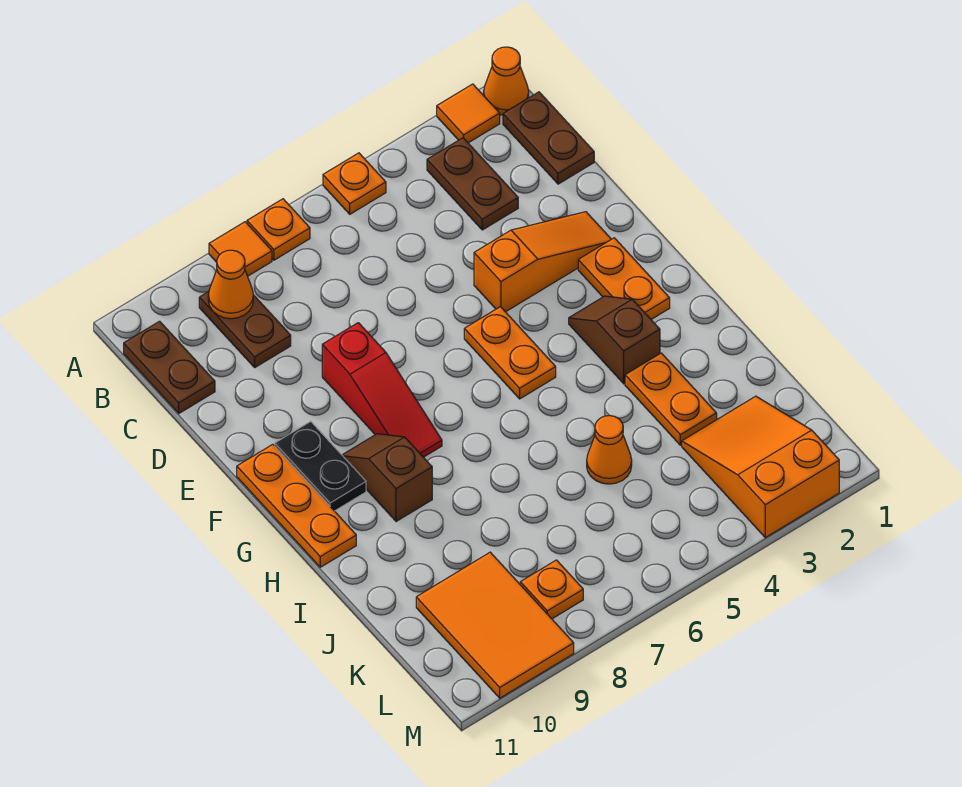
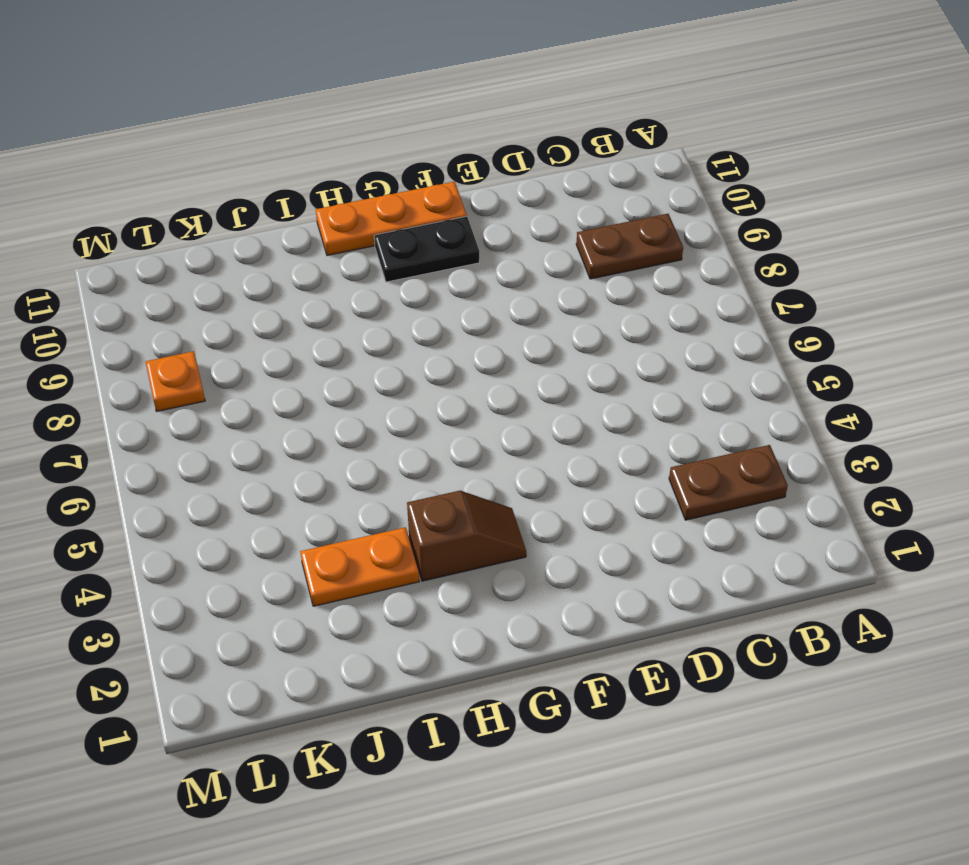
none -> orange 1x1 cone [484,47,529,115]
none -> orange 1x1 tile [437,84,500,143]
none -> orange 1x1 plate [323,153,386,214]

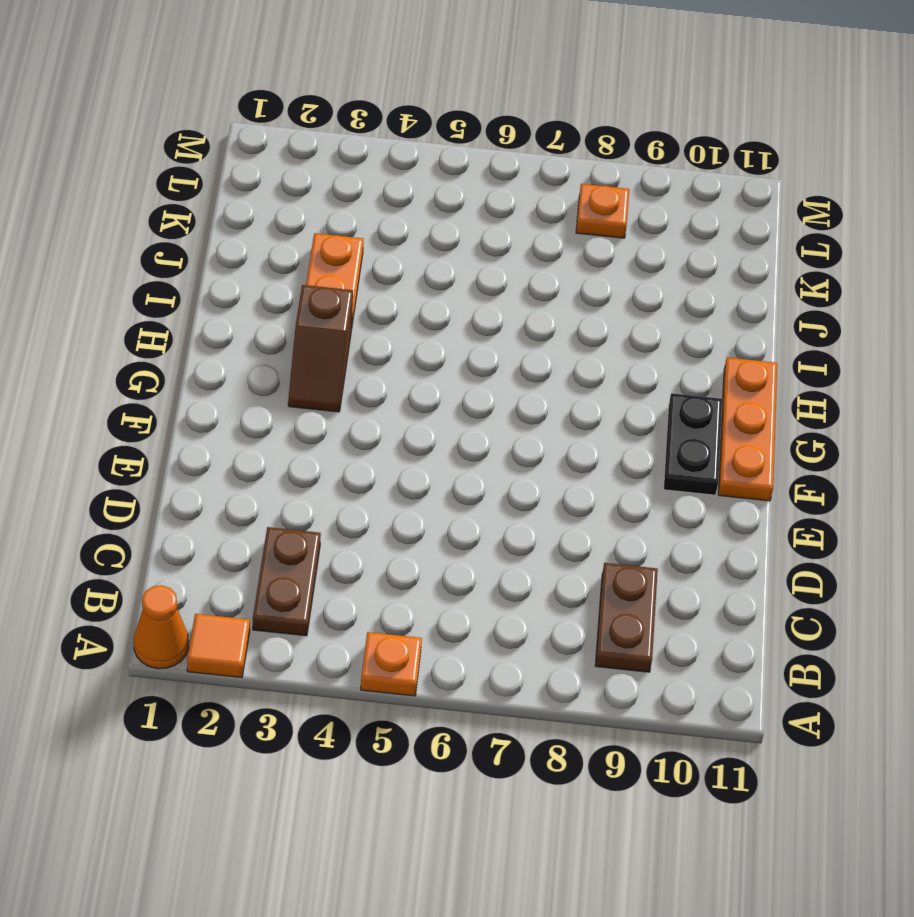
none -> orange 1x1 plate [247,199,310,260]
none -> orange 1x1 tile [209,222,272,276]
none -> brown 1x2 plate [503,92,594,184]

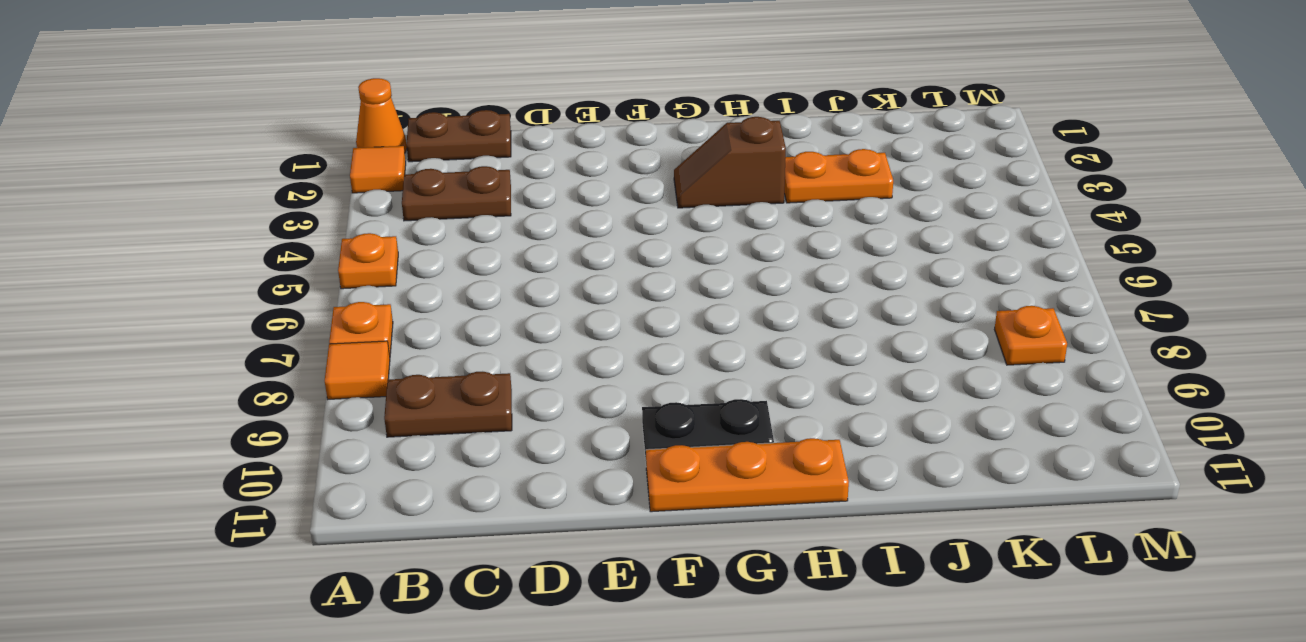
none -> brown 1x2 plate [124,321,215,413]
none -> orange 1x3 slope [474,212,611,312]
none -> red 1x3 slope [322,323,442,457]

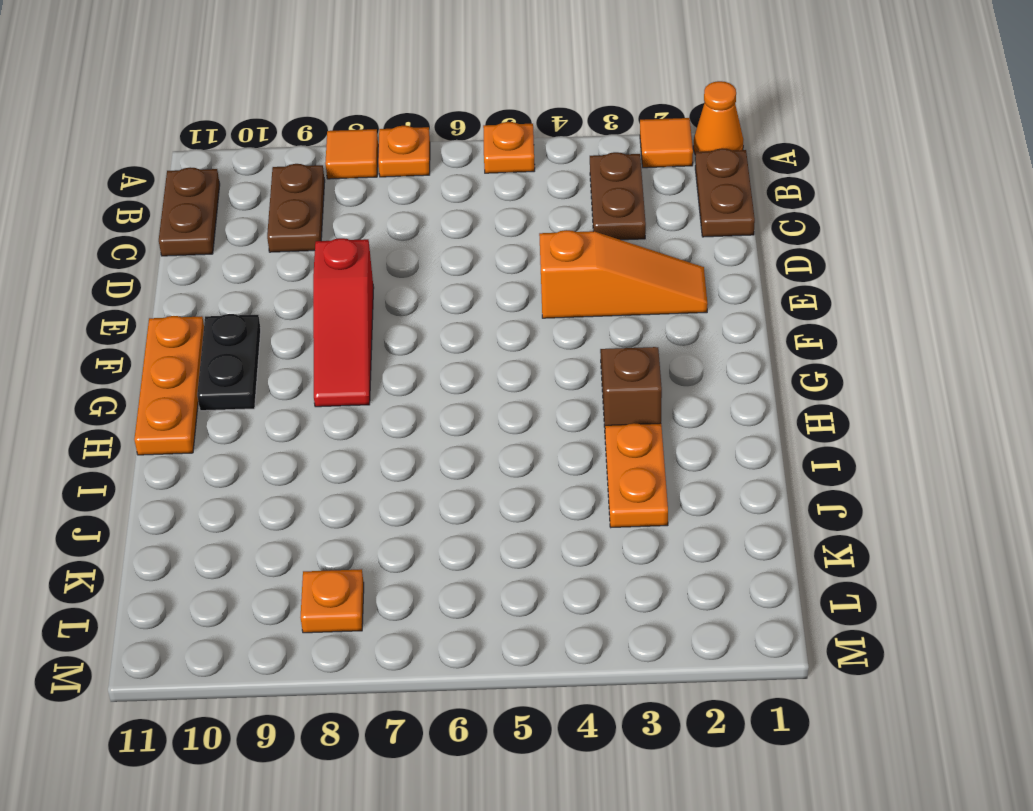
none -> orange 1x2 plate [578,238,670,319]
none -> orange 1x2 plate [464,307,556,399]
none -> brown 1x2 slope [342,434,432,522]

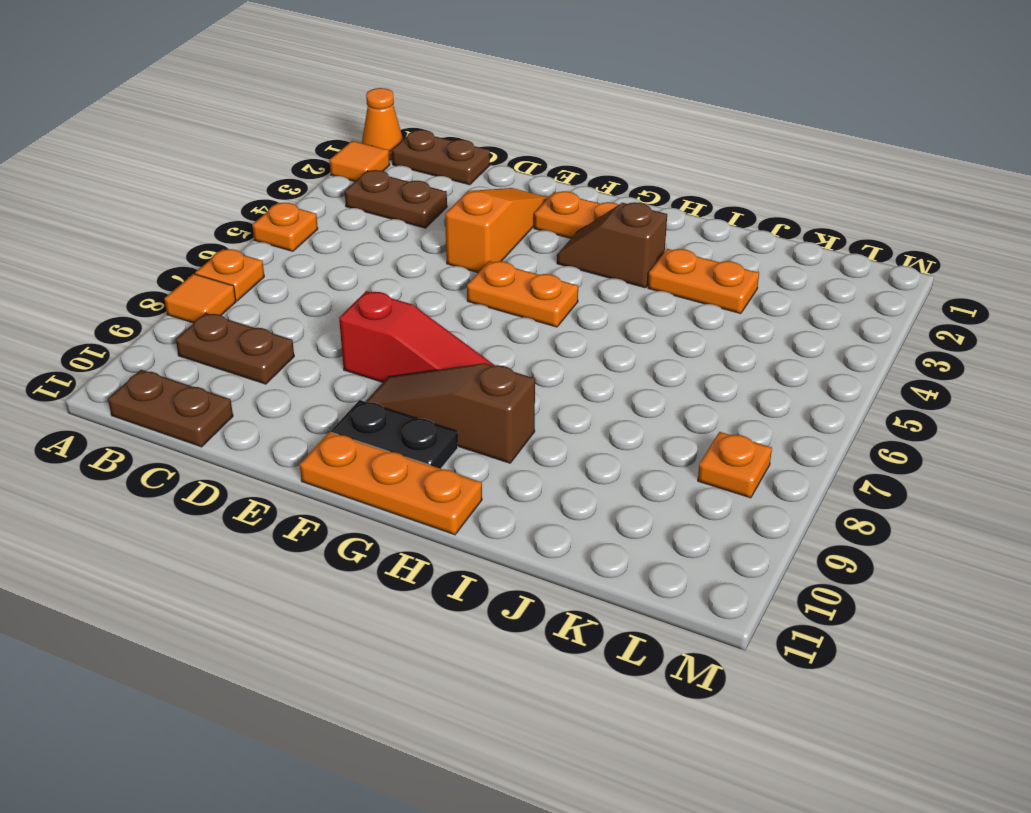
brown 1x3 slope [366,363,535,463] -> brown 1x2 slope [342,434,432,522]
none -> orange 1x1 cone [587,416,632,484]
none -> orange 2x3 slope [682,396,839,538]
none -> orange 2x3 tile [416,552,574,698]

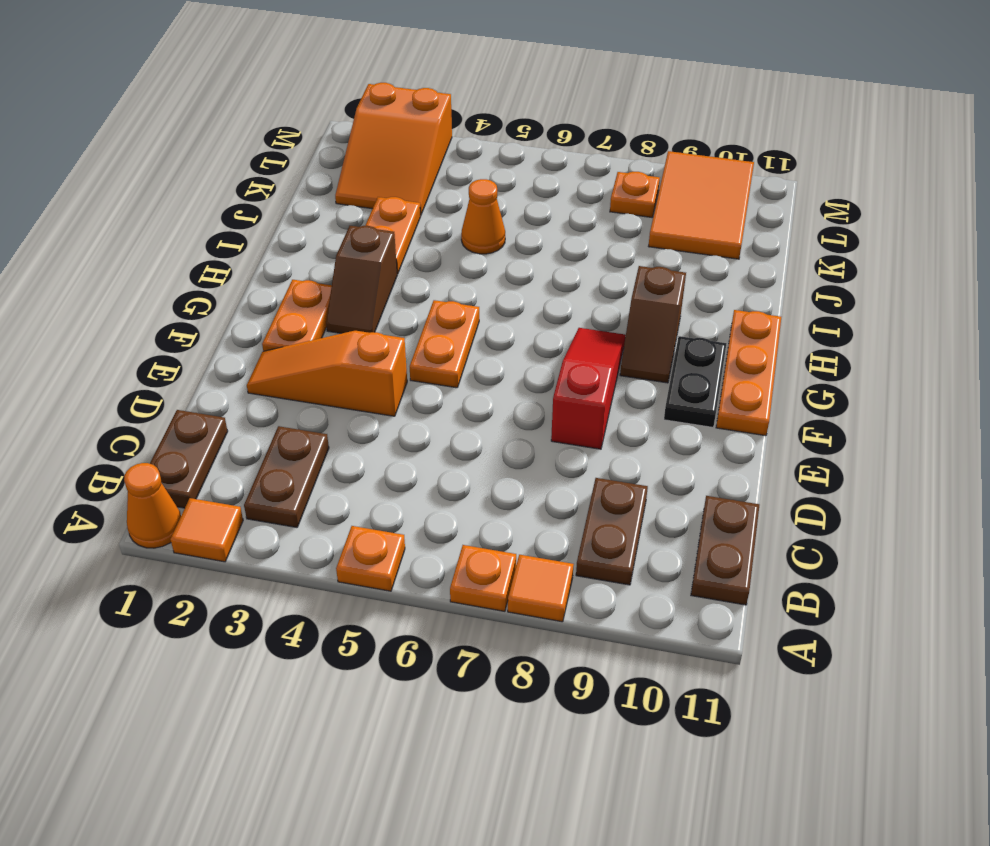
none -> orange 1x1 cone [208,250,253,319]

